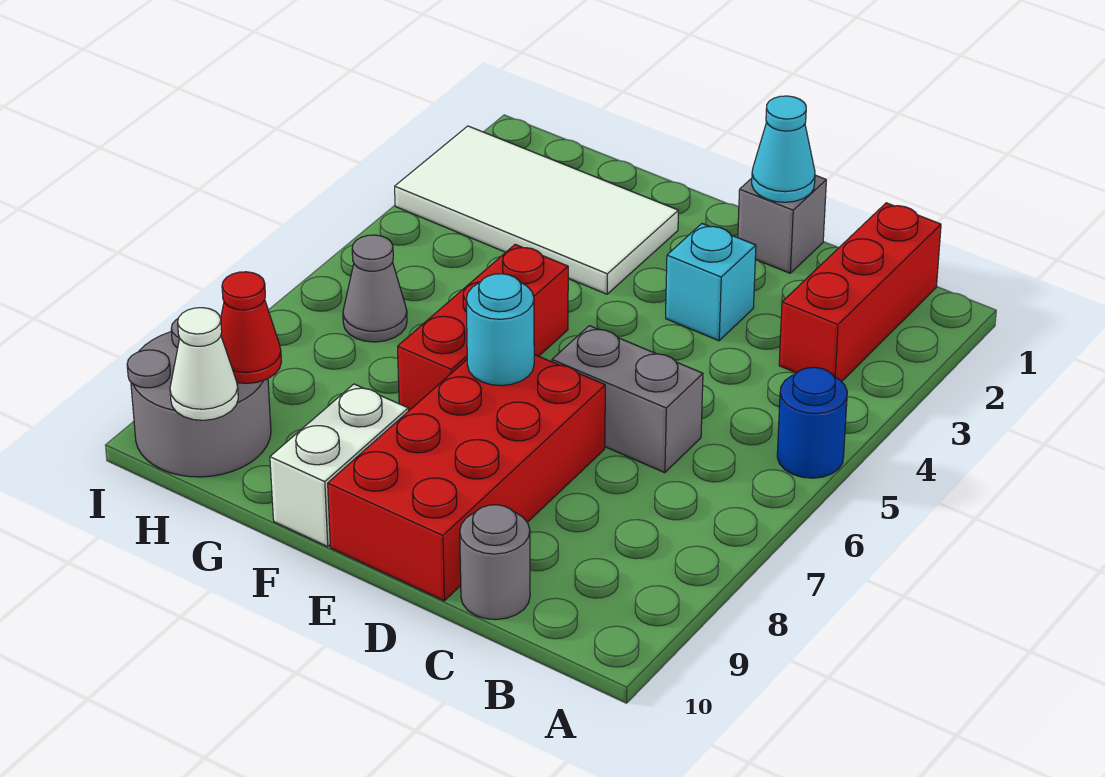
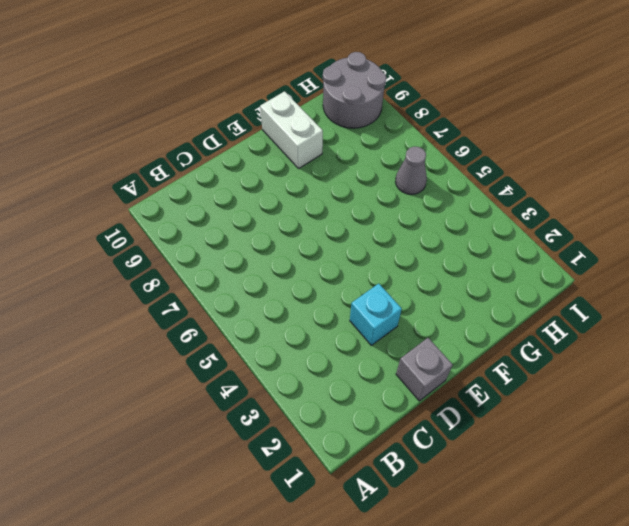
none -> blue 1x1 round brick [777,367,847,478]
none -> red 1x3 brick [779,203,941,382]
none -> grey 1x2 brick [552,326,703,473]

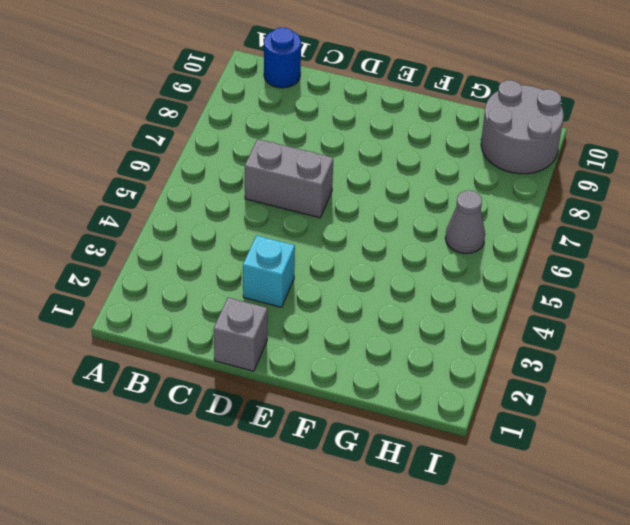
blue 1x1 round brick [264,28,301,88] -> blue 1x1 round brick moved to [777,367,847,478]
none -> red 1x3 brick [779,203,941,382]
none -> grey 1x1 round brick [460,505,530,620]
none -> red 2x4 brick [328,354,605,601]

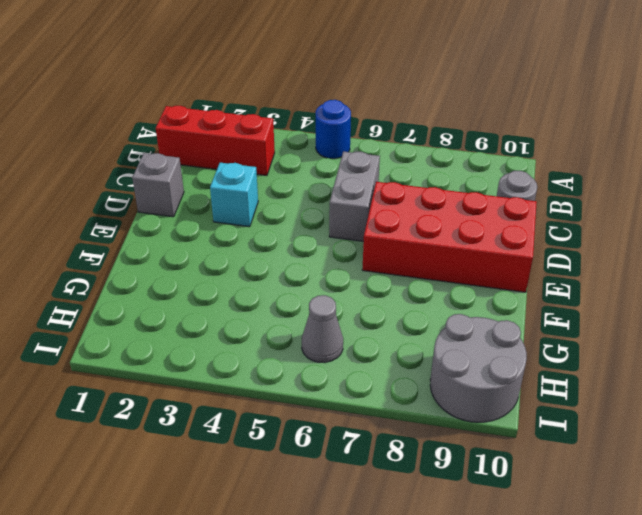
none -> white 2x4 tile [395,126,678,294]
none -> red 1x3 brick [398,244,568,411]
none -> white 1x2 brick [270,384,408,547]

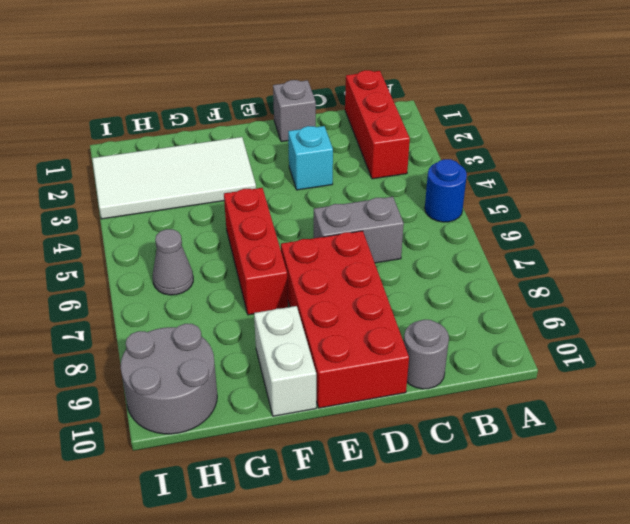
none -> cyan 1x1 cone [752,96,815,202]
none -> cyan 1x1 round brick [466,274,534,386]
none -> red 1x1 cone [221,272,281,383]

